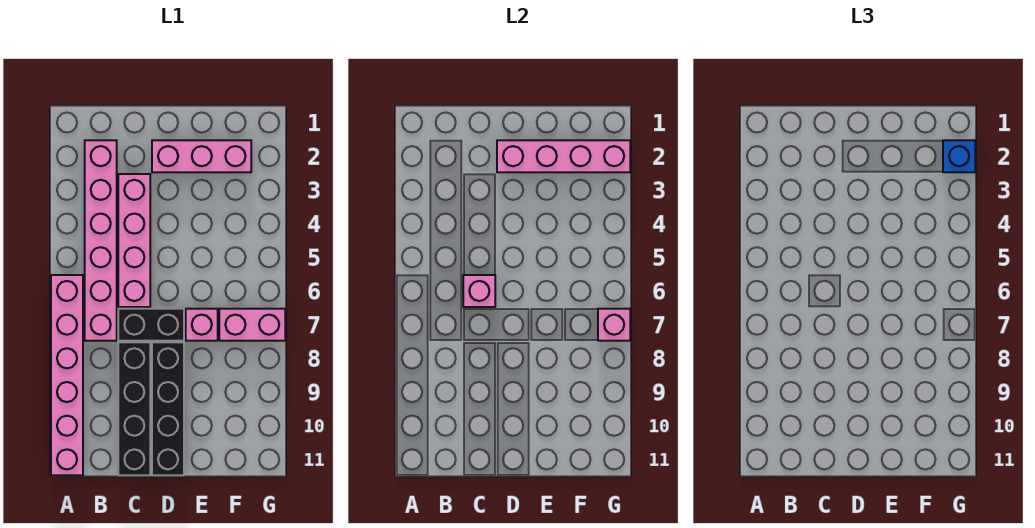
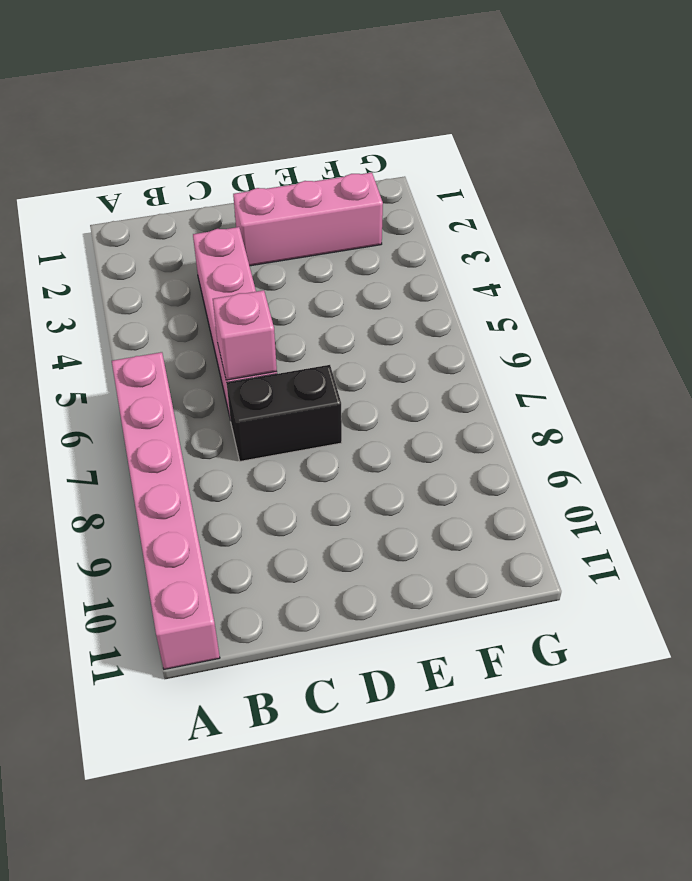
none -> pink 1x6 brick [85,140,117,341]
none -> black 1x4 brick [118,342,150,475]
none -> black 1x4 brick [152,342,184,475]

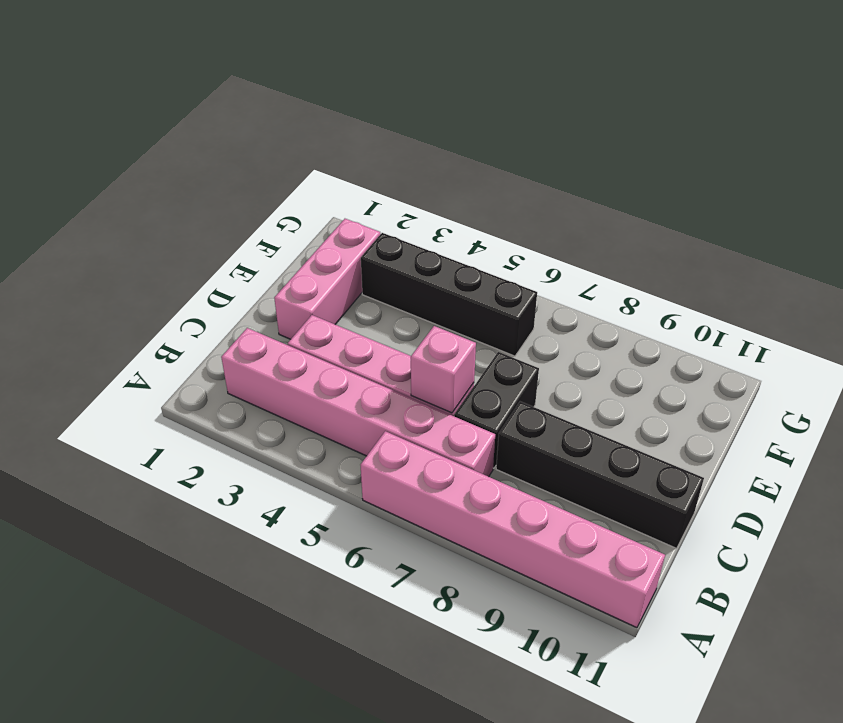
black 1x4 brick [361,233,537,356] -> black 1x4 brick moved to [152,342,184,475]
none -> pink 1x1 brick [186,309,218,341]
none -> pink 1x2 brick [219,309,285,341]
none -> pink 1x4 brick [497,140,630,172]

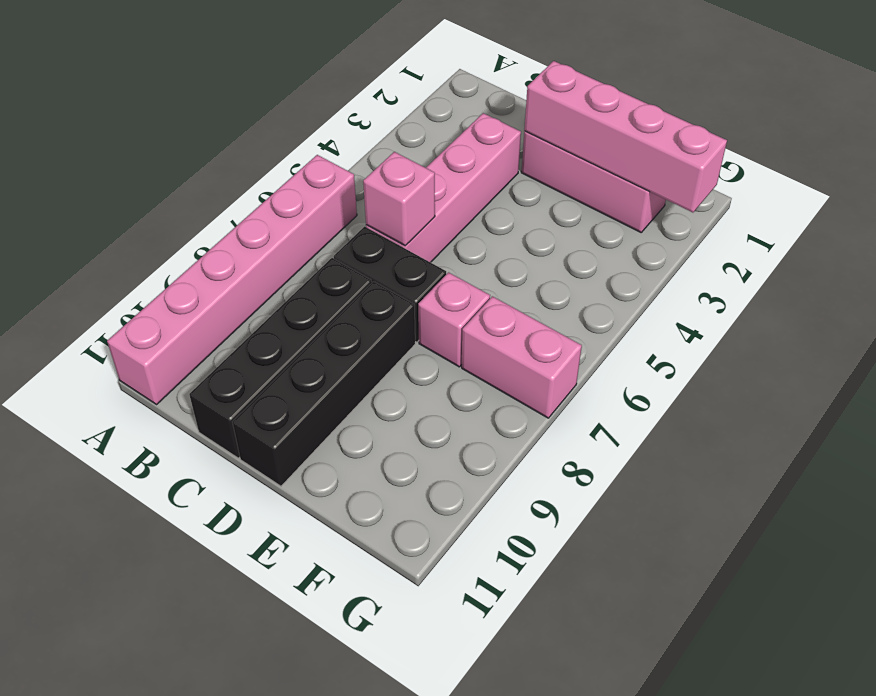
none -> pink 1x6 brick [85,140,117,341]
none -> pink 1x1 brick [598,309,630,341]
none -> blue 1x1 brick [943,140,975,172]

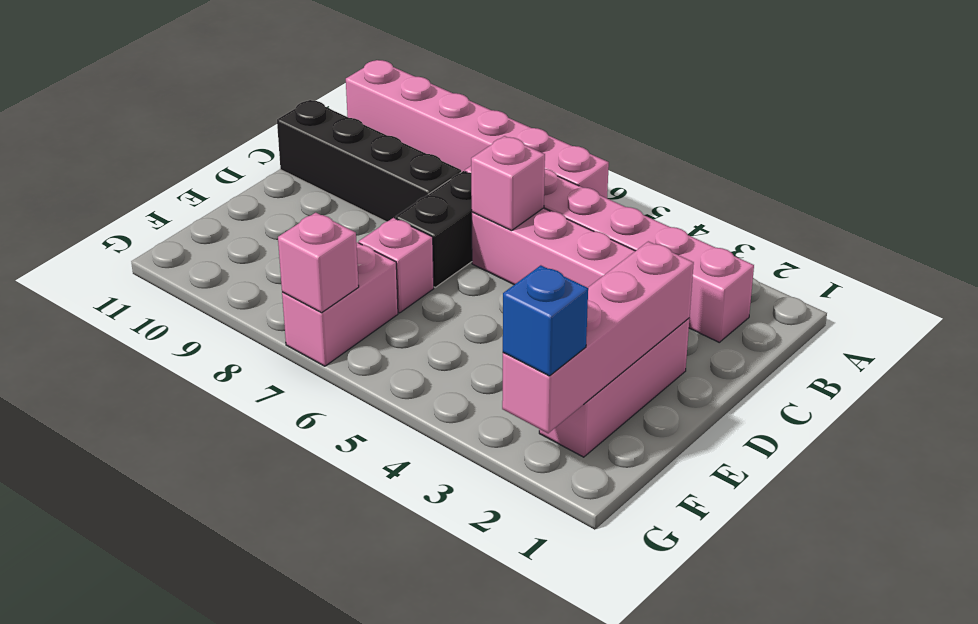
none -> black 1x4 brick [152,342,184,475]

